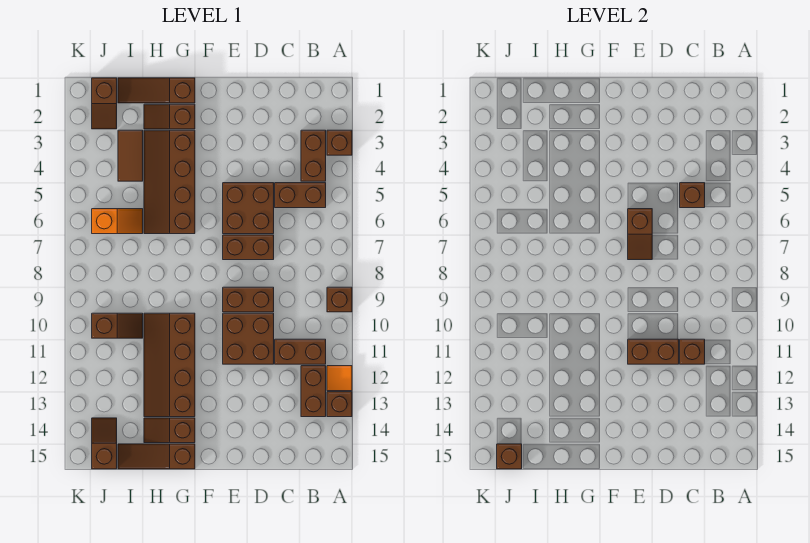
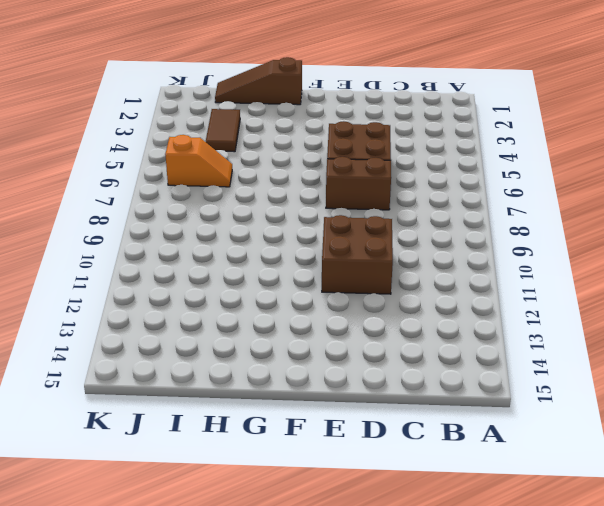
none -> brown 1x1 brick [327,130,352,155]
none -> brown 1x1 brick [327,287,352,312]
none -> orange 1x1 tile [327,366,352,391]

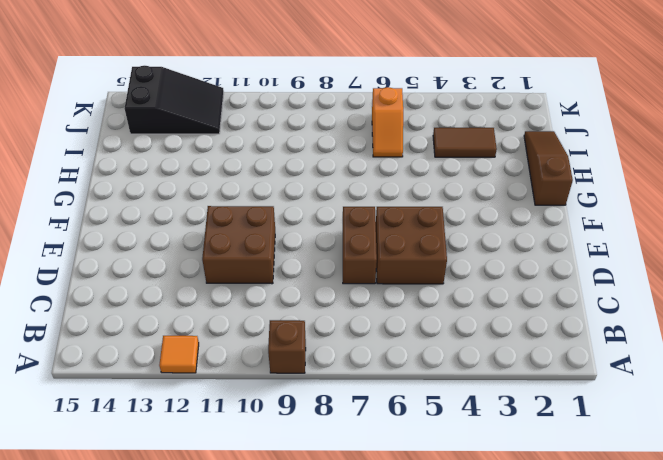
black 2x3 slope [125,66,224,134] -> brown 1x2 slope [92,418,117,469]
none -> brown 1x1 brick [327,130,352,155]
none -> brown 1x1 brick [327,392,352,417]
none -> brown 1x2 brick [301,130,326,181]

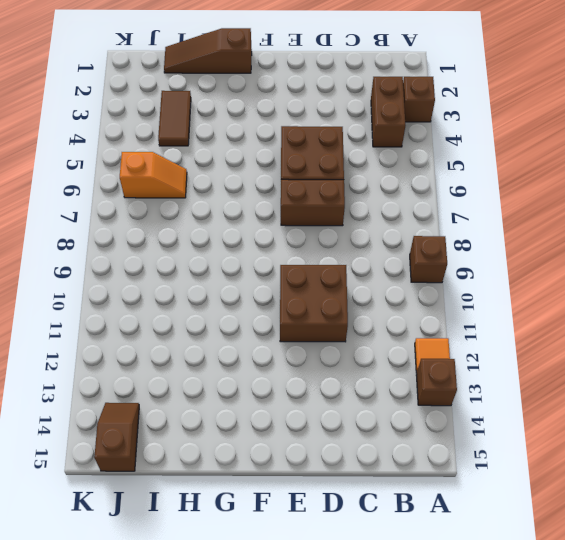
none -> brown 1x2 brick [275,183,326,208]
none -> brown 1x2 brick [275,339,326,364]
none -> brown 1x2 brick [301,366,326,417]

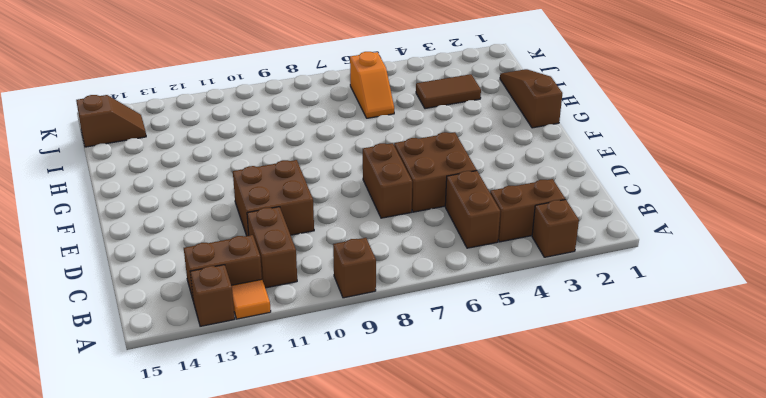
none -> brown 1x2 brick [223,287,274,312]
none -> brown 1x2 slope [144,104,195,129]
none -> brown 2x4 slope [144,130,195,234]

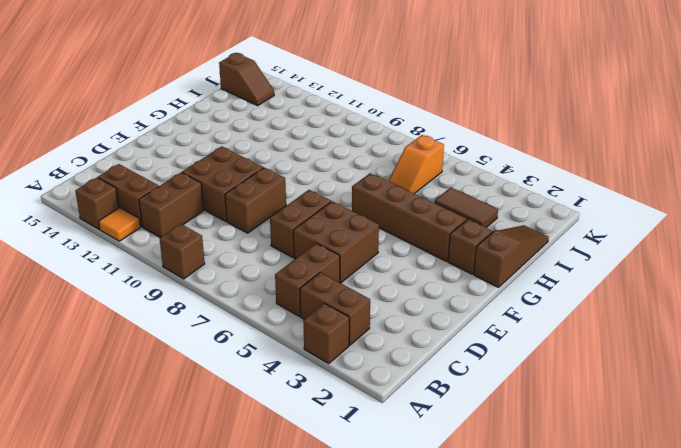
none -> brown 2x4 slope [144,313,195,417]
none -> brown 1x2 slope [144,418,195,443]
none -> brown 1x3 slope [118,444,195,469]

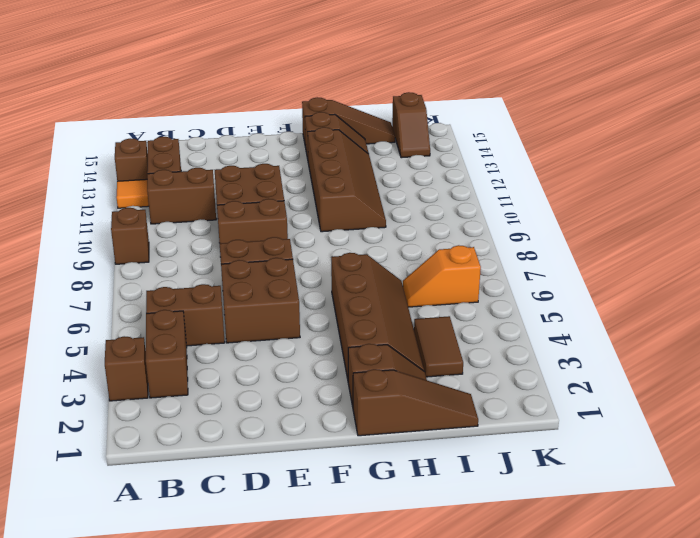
none -> brown 1x2 slope [92,313,143,338]
none -> brown 1x2 slope [92,78,117,129]
none -> brown 1x1 brick [680,183,705,208]

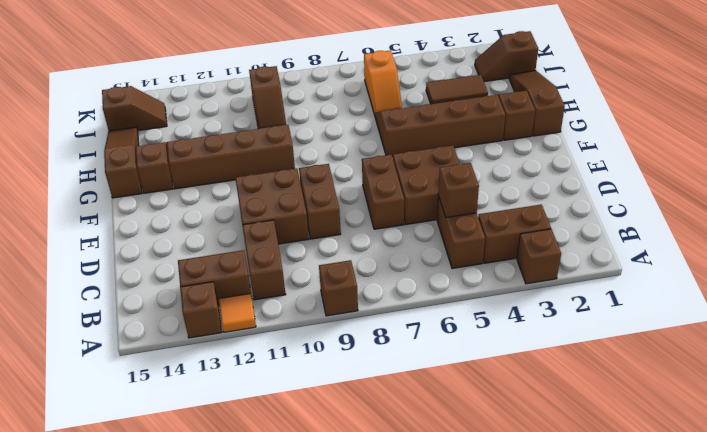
none -> brown 1x1 brick [680,339,705,364]
none -> brown 1x2 brick [628,339,679,364]
none -> brown 1x2 slope [628,209,652,260]

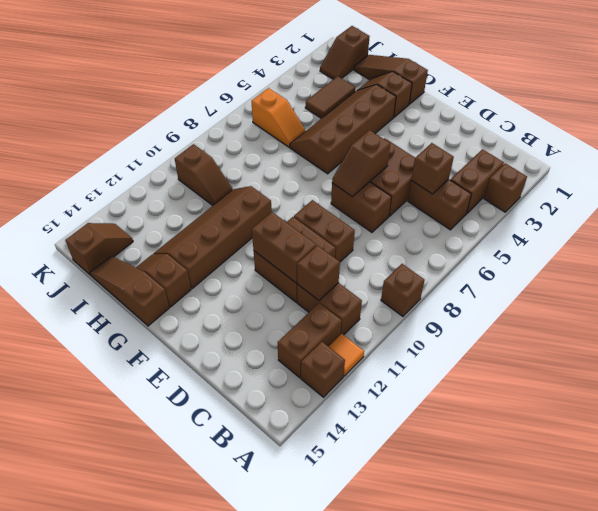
none -> brown 1x1 brick [497,444,522,469]

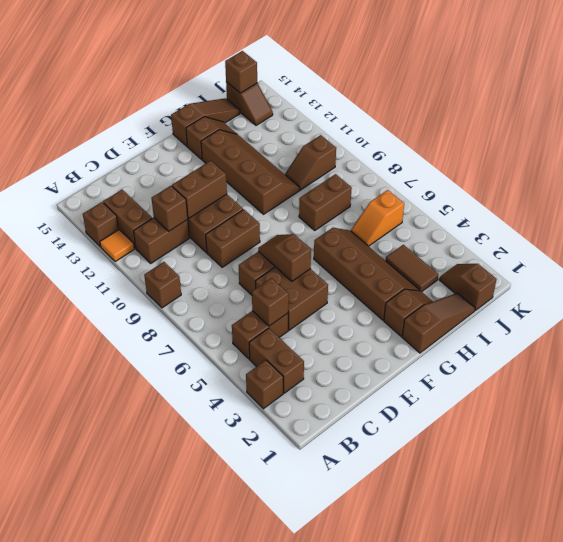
brown 1x2 brick [299,174,352,230] -> none

